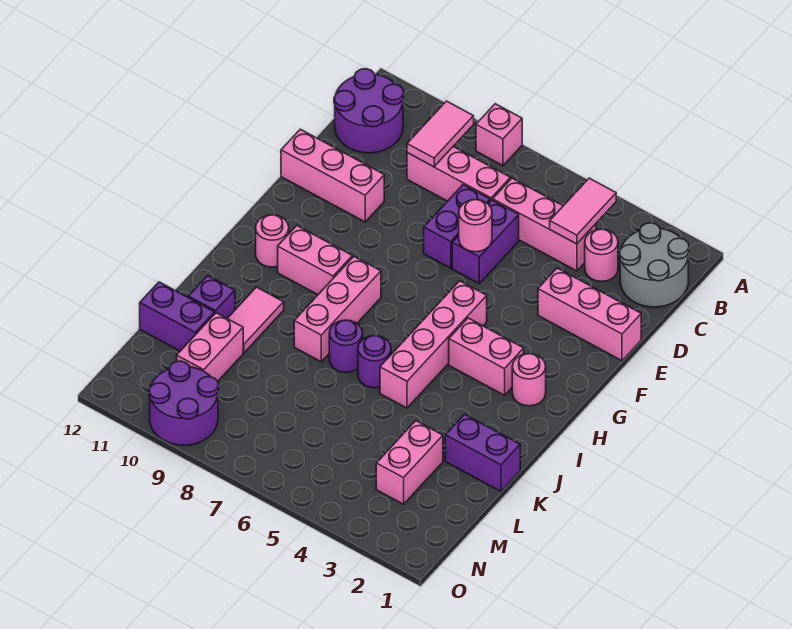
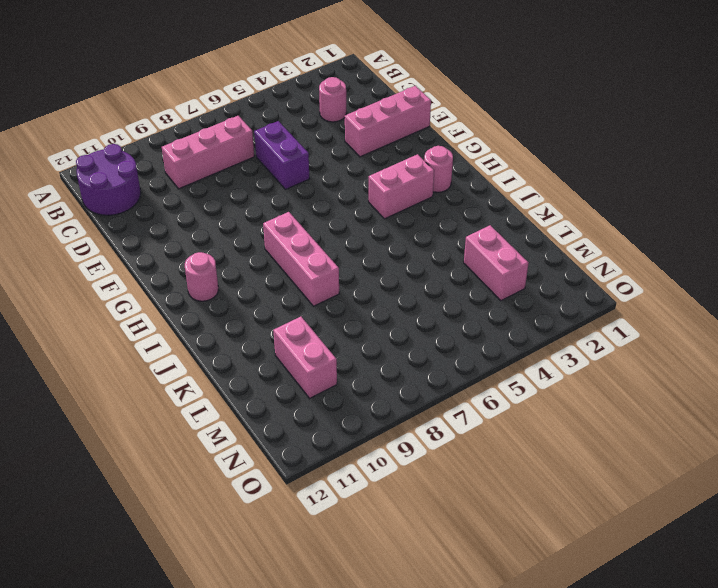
none -> pink 1x1 brick [476,104,522,166]
none -> grey 2x2 round brick [620,223,689,307]
none -> pink 1x3 brick [493,178,596,271]

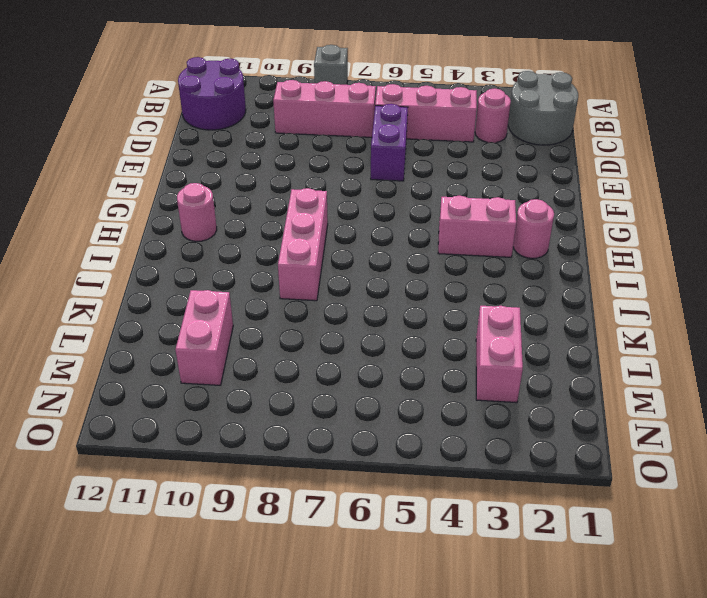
grey 1x1 brick [314,45,348,85] -> pink 1x1 brick [476,104,522,166]
none -> purple 1x2 brick [424,185,490,268]
none -> pink 1x3 brick [538,268,641,361]
none -> pink 1x3 brick [281,129,384,222]

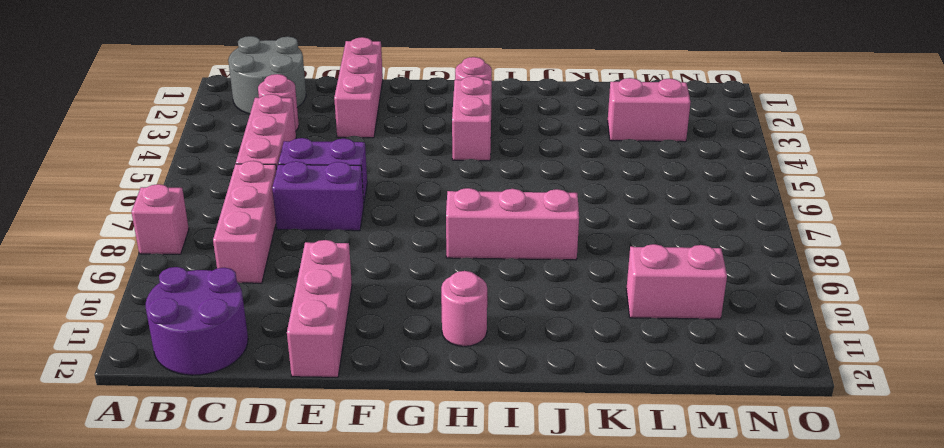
none -> pink 1x4 brick [380,281,487,408]
none -> pink 1x2 brick [278,226,352,295]
none -> purple 1x1 round brick [358,336,391,388]

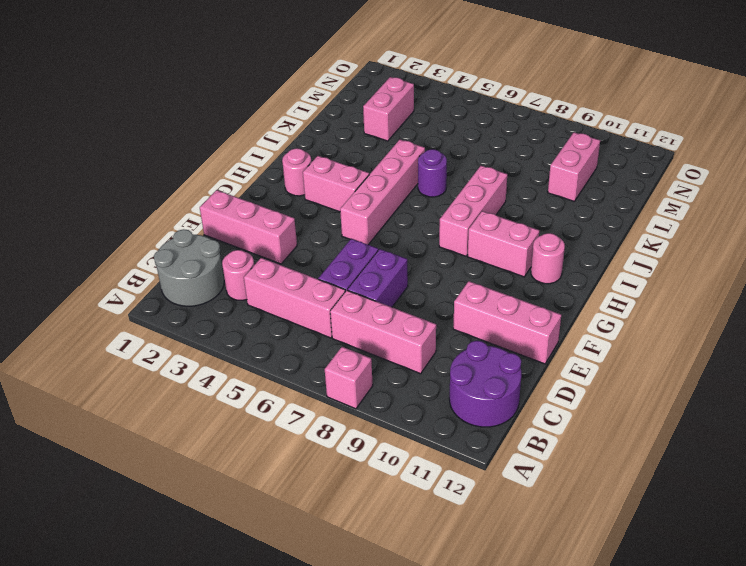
none -> purple 1x1 round brick [329,320,363,372]
none -> pink 1x2 tile [227,287,284,353]
none -> purple 1x2 brick [445,414,520,491]

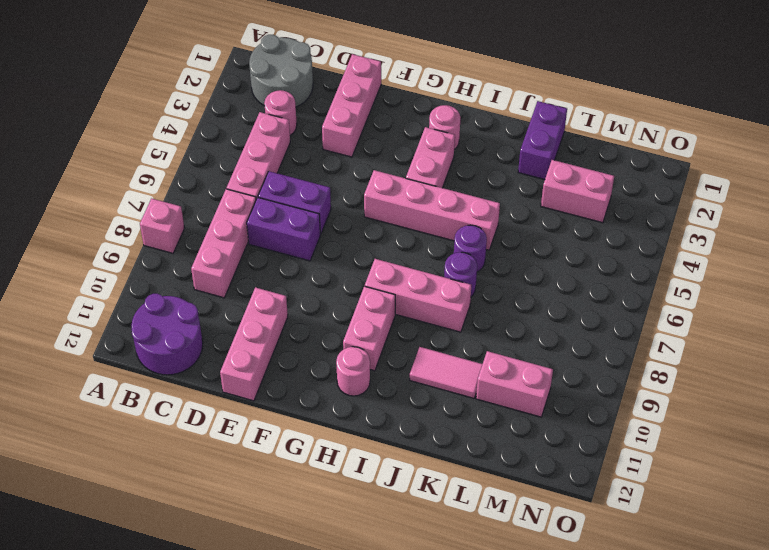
none -> purple 1x1 brick [188,276,235,318]
none -> purple 1x2 brick [140,282,215,351]
none -> purple 2x2 round brick [149,361,219,445]

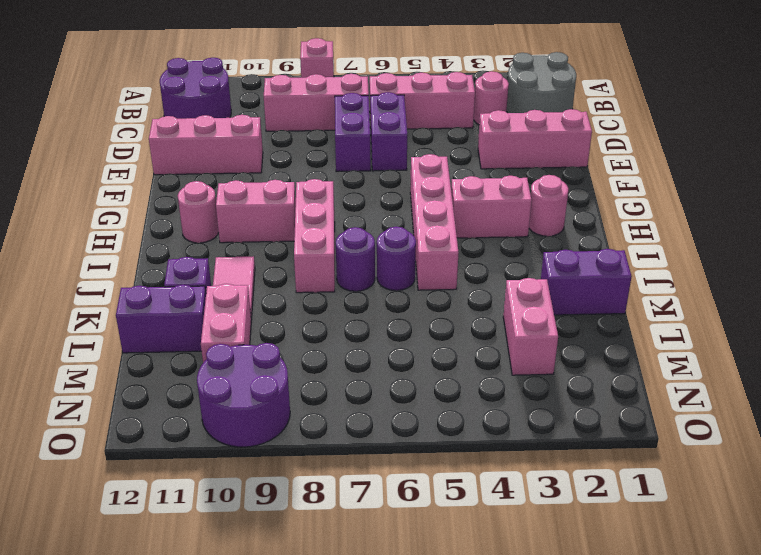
none -> pink 1x2 tile [550,178,616,244]
none -> pink 1x2 tile [407,101,474,167]
none -> pink 1x1 round brick [459,200,492,252]

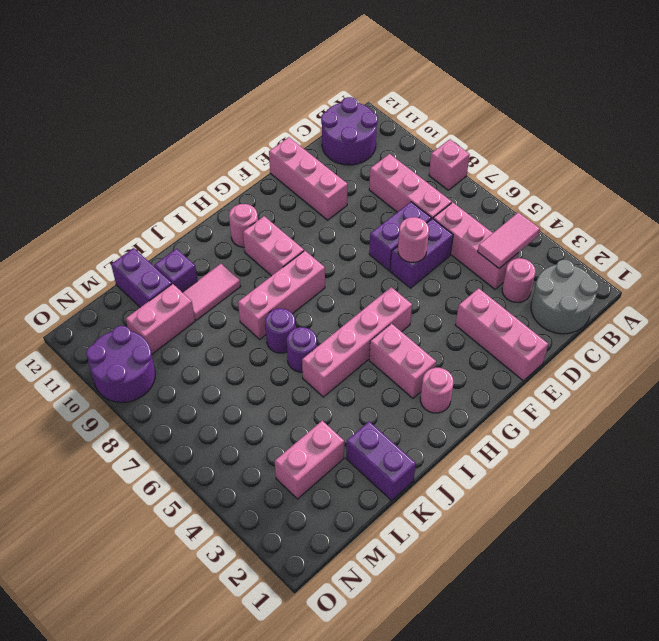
none -> pink 1x2 tile [407,101,474,167]

